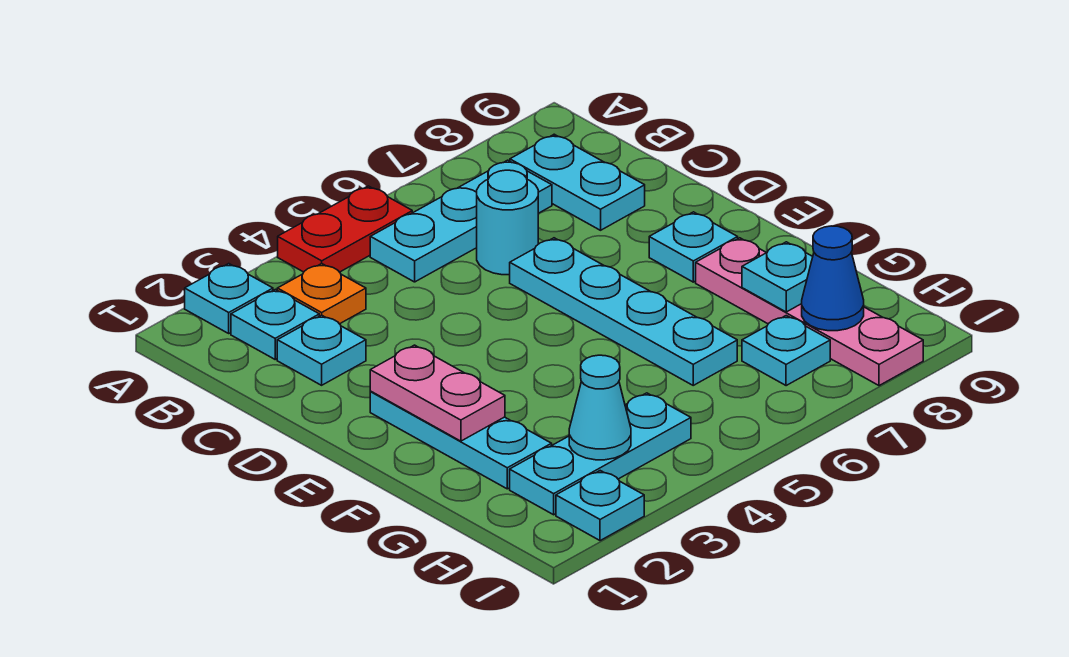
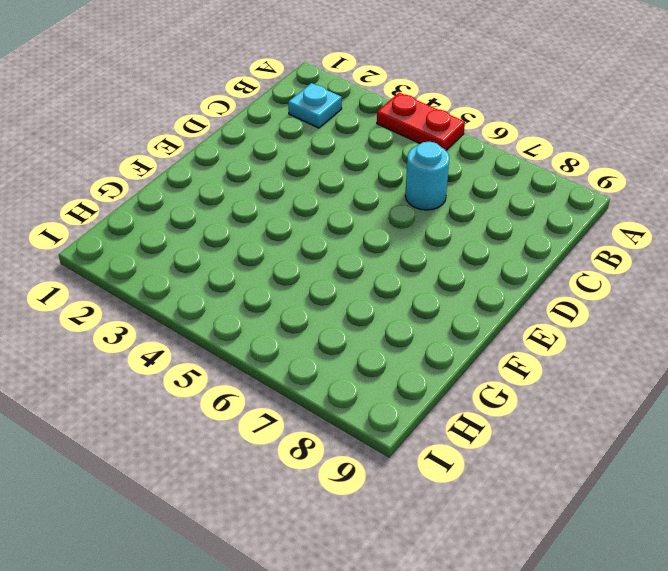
none -> cyan 1x1 plate [185,264,273,333]
none -> orange 1x1 plate [277,264,366,324]
none -> cyan 1x3 plate [370,160,552,282]

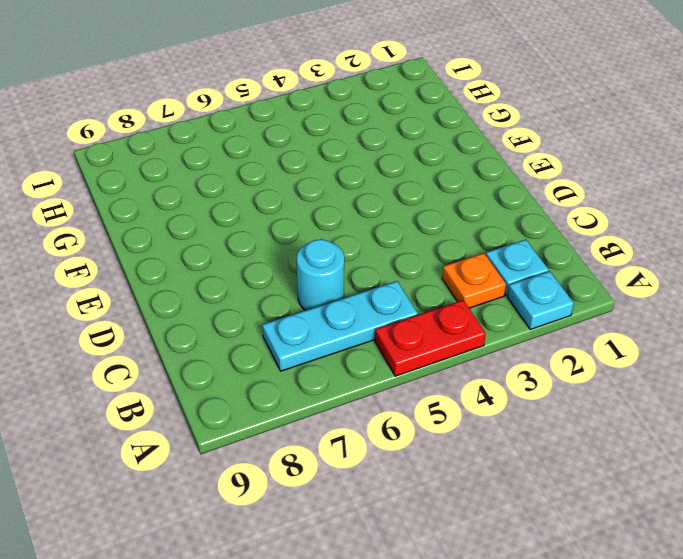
none -> cyan 1x2 plate [510,134,645,230]
none -> cyan 1x1 plate [277,315,366,385]
none -> cyan 1x4 plate [510,238,737,385]

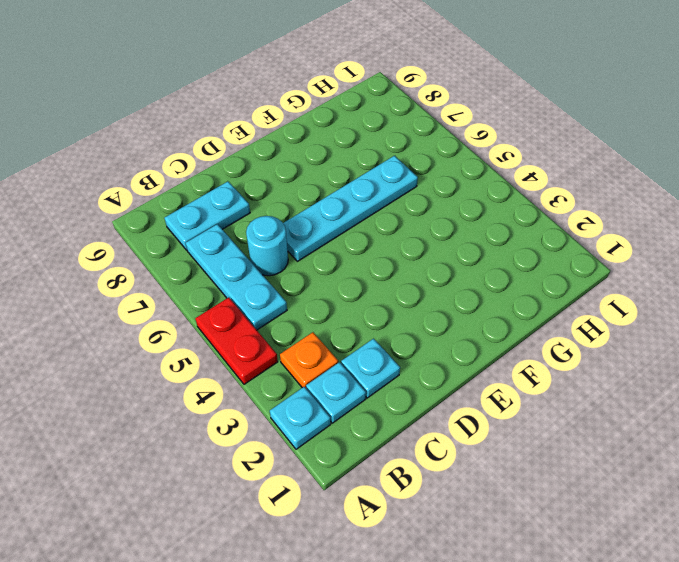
none -> cyan 1x3 plate [370,392,552,489]
none -> cyan 1x1 plate [649,212,738,282]
none -> pink 1x4 plate [696,238,923,386]

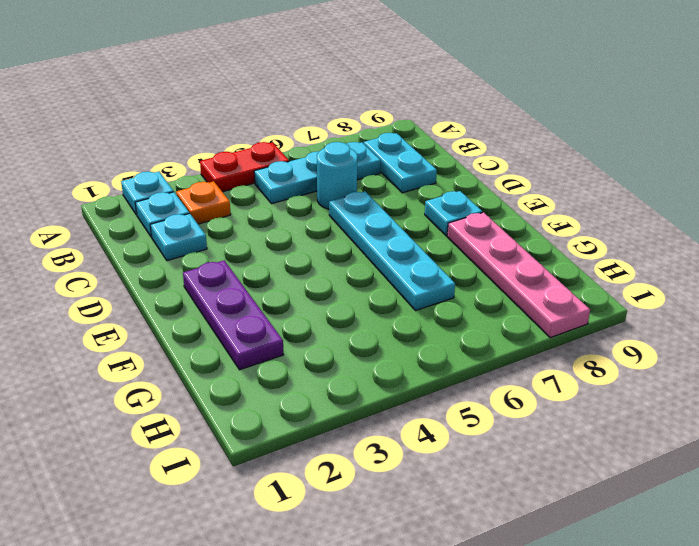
purple 1x3 plate [183,261,284,370] -> cyan 1x3 plate [370,392,552,489]
none -> cyan 1x3 plate [510,393,691,515]
none -> cyan 1x1 plate [742,316,830,386]
none -> cyan 1x1 plate [556,471,644,541]

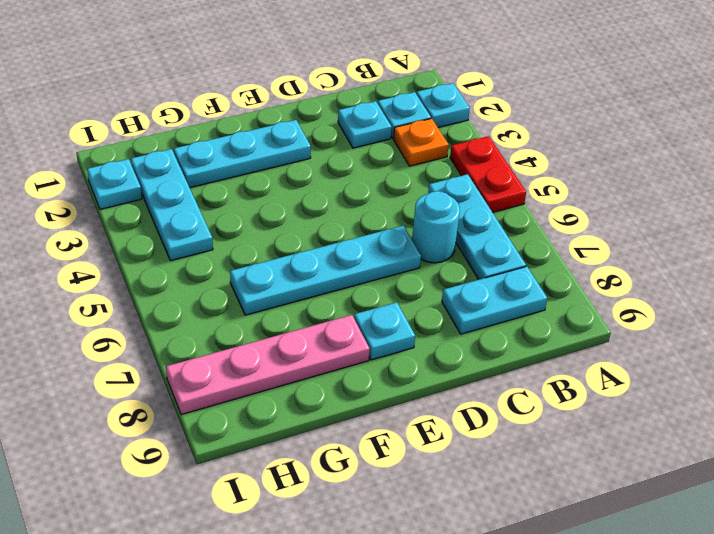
none -> cyan 1x1 plate [742,316,830,386]
none -> pink 1x2 plate [370,345,505,441]
none -> cyan 1x1 plate [742,242,813,312]

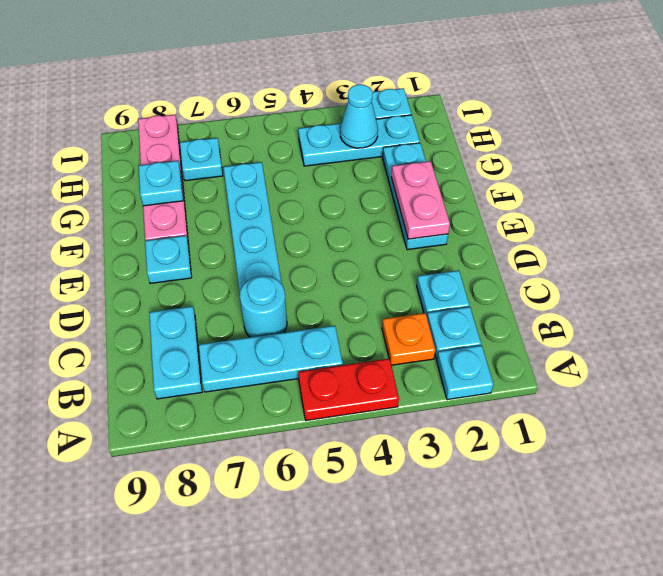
none -> blue 1x1 cone [802,226,864,331]

